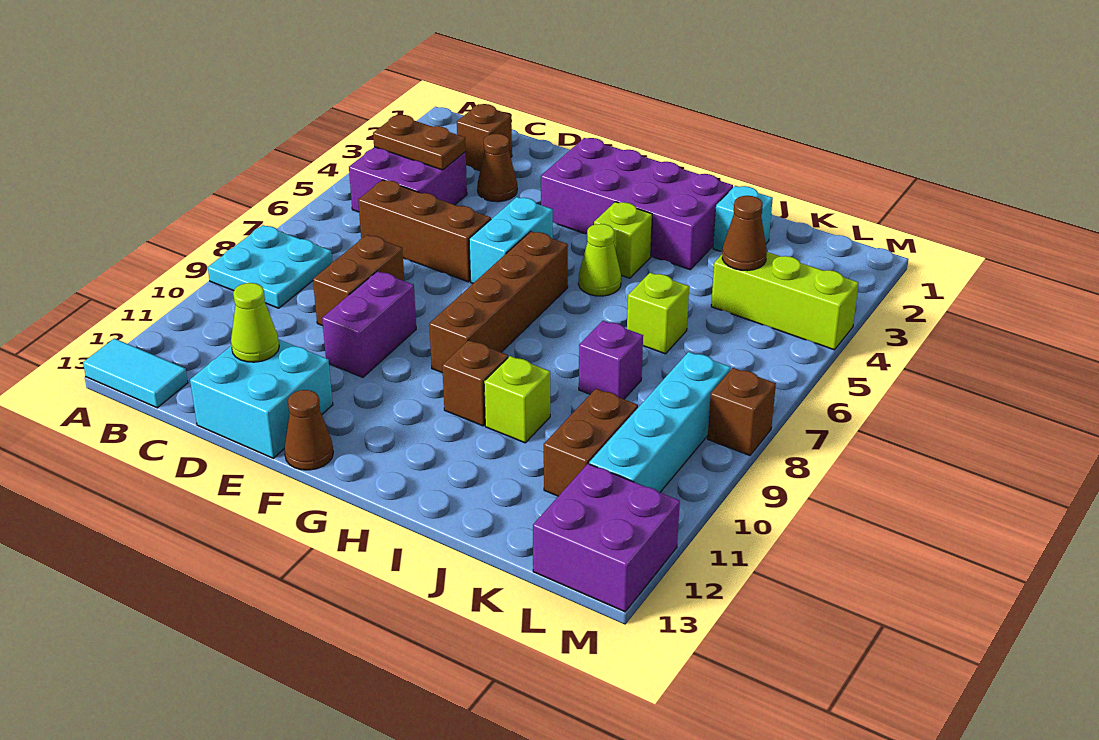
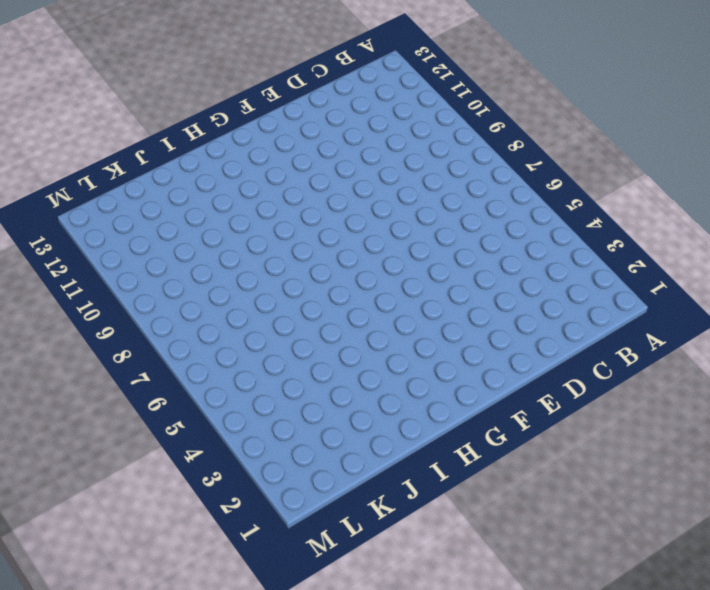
none -> cyan 2x2 plate [208,225,332,308]
none -> cyan 1x2 tile [83,339,188,408]
none -> purple 2x2 brick [349,147,467,212]

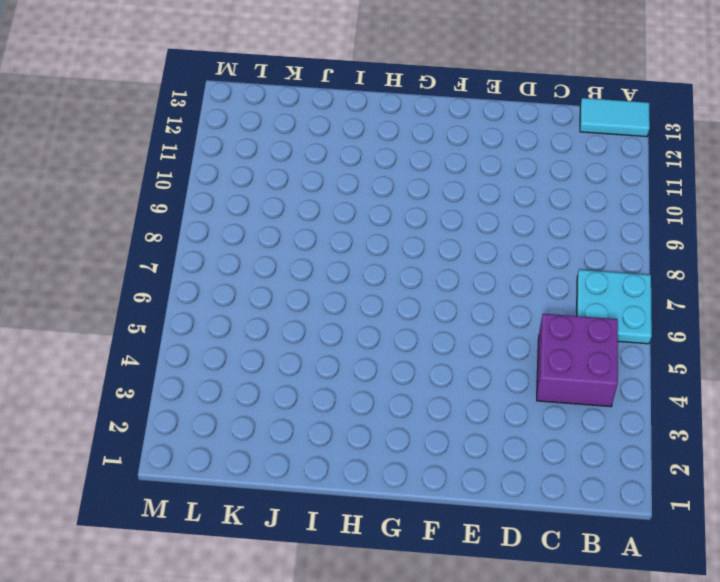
cyan 2x2 plate [577,270,652,344] -> cyan 2x2 plate moved to [208,225,332,308]
none -> brown 1x1 brick [457,104,512,171]
none -> brown 1x3 brick [358,180,491,282]
none -> brown 1x1 cone [477,134,517,202]

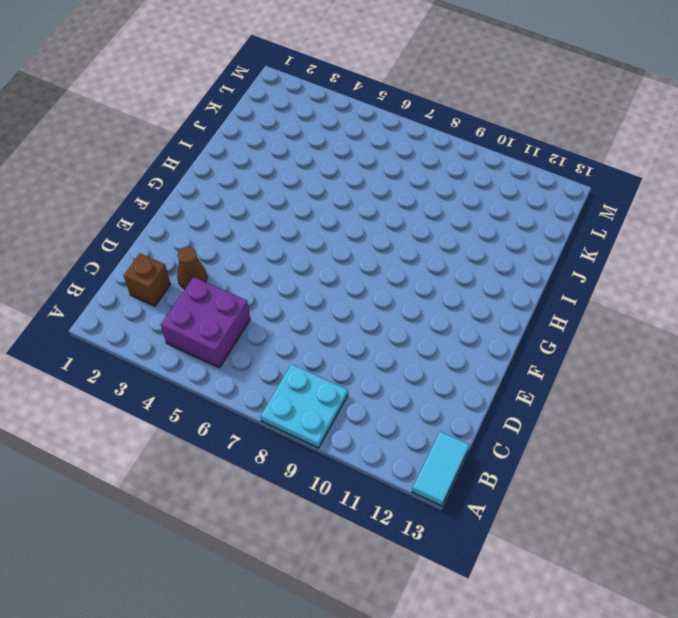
none -> brown 1x3 brick [358,180,491,282]
none -> brown 1x2 brick [313,235,404,326]
none -> cyan 2x2 brick [190,339,333,458]

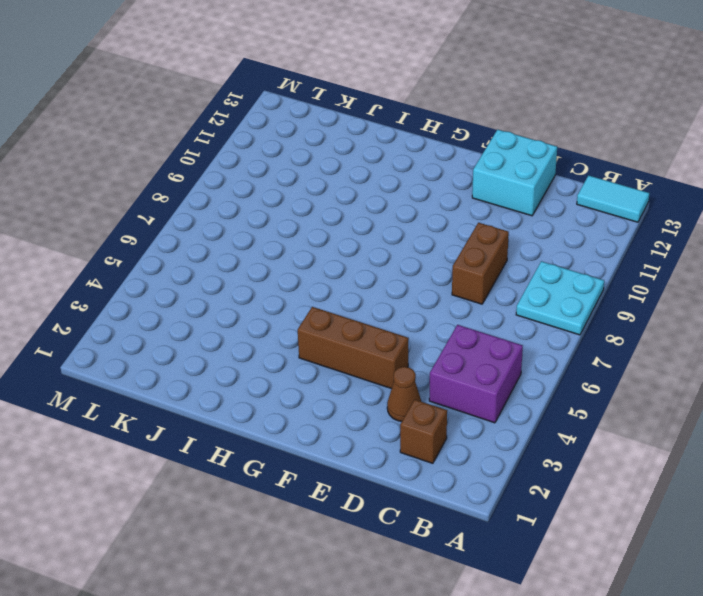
brown 1x3 brick [298,307,409,389] -> brown 1x3 brick moved to [358,180,491,282]
none -> purple 1x2 brick [322,271,416,377]
none -> purple 2x4 brick [541,138,733,269]
none -> cyan 1x2 brick [469,197,553,283]

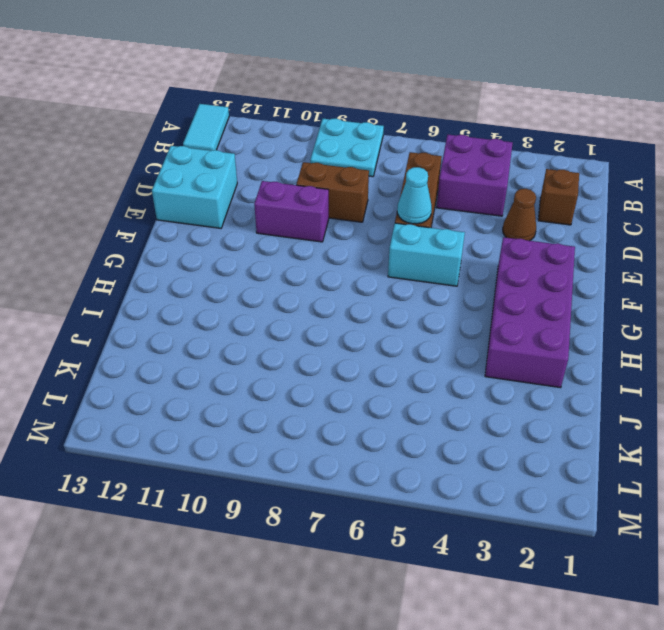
cyan 1x1 cone [397,167,432,224] -> none
none -> brown 1x1 cone [284,390,333,470]
none -> brown 1x4 brick [429,231,568,373]
none -> lime 1x1 brick [594,202,652,278]

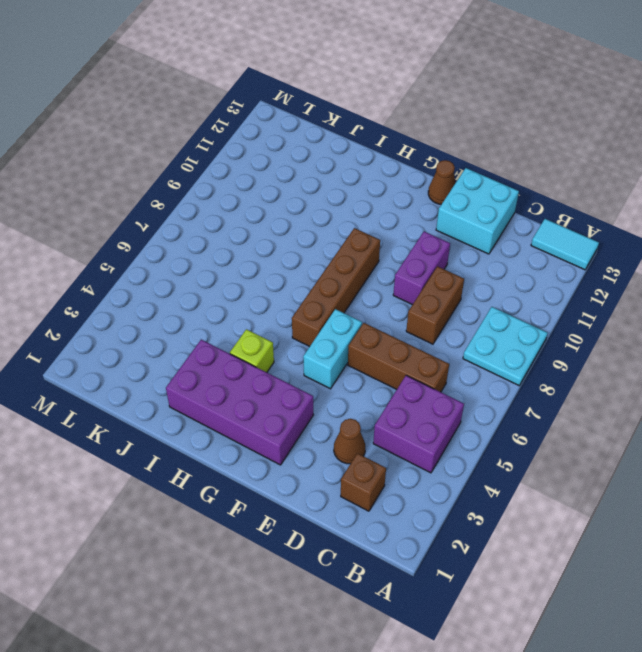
none -> lime 1x1 cone [578,224,621,296]
none -> brown 1x1 brick [442,340,508,426]
none -> lime 1x1 brick [484,356,550,443]

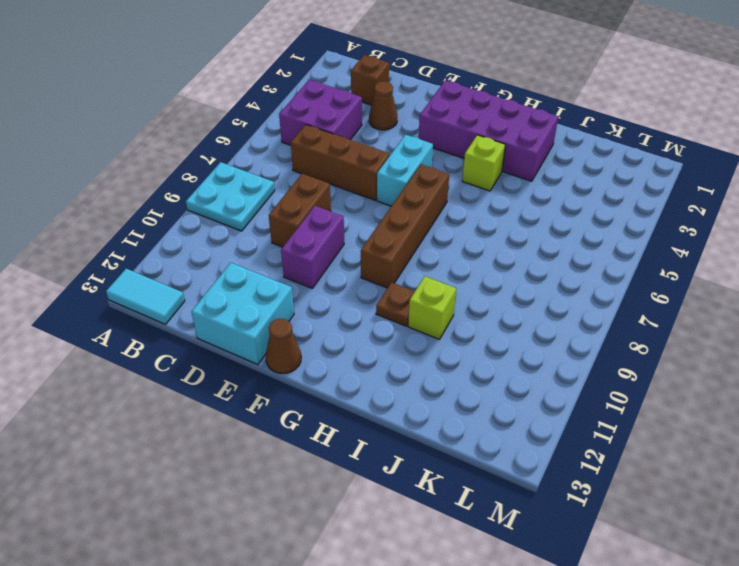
brown 1x1 plate [376,282,415,326] -> brown 1x1 brick [442,340,508,426]
none -> lime 1x1 cone [578,224,621,296]
none -> cyan 1x1 brick [713,186,773,252]
none -> lime 1x1 brick [627,273,689,354]

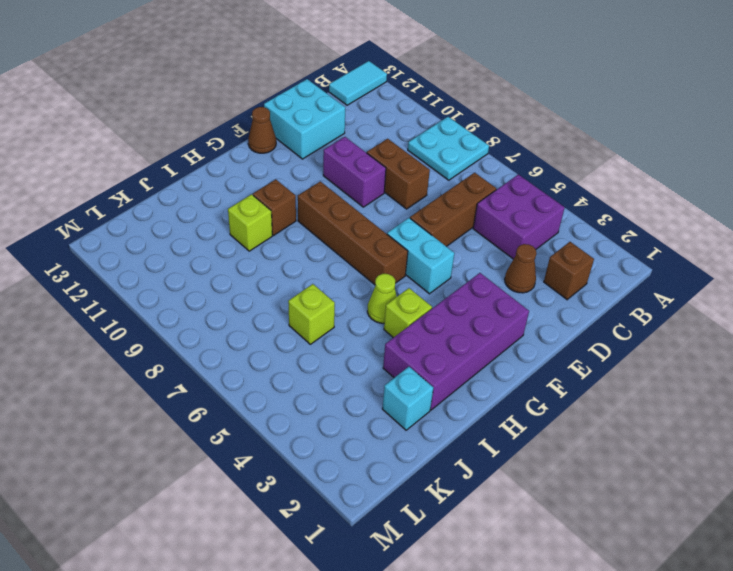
none -> purple 1x1 brick [579,321,643,399]
none -> lime 1x3 brick [711,252,859,350]
none -> brown 1x2 brick [544,389,638,496]

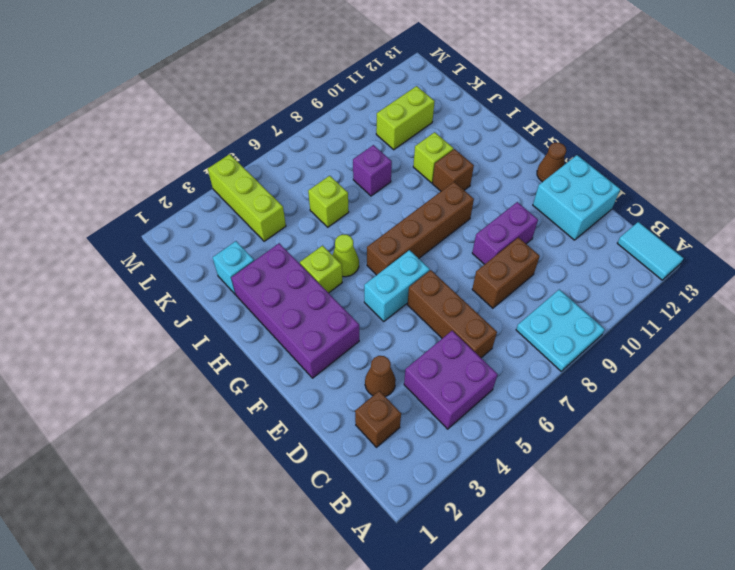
lime 1x2 brick [376,86,435,150] -> brown 1x2 brick [544,389,638,496]
none -> cyan 1x4 brick [589,352,731,492]
none -> purple 2x2 brick [533,464,680,612]
none -> brown 1x1 brick [708,368,776,455]

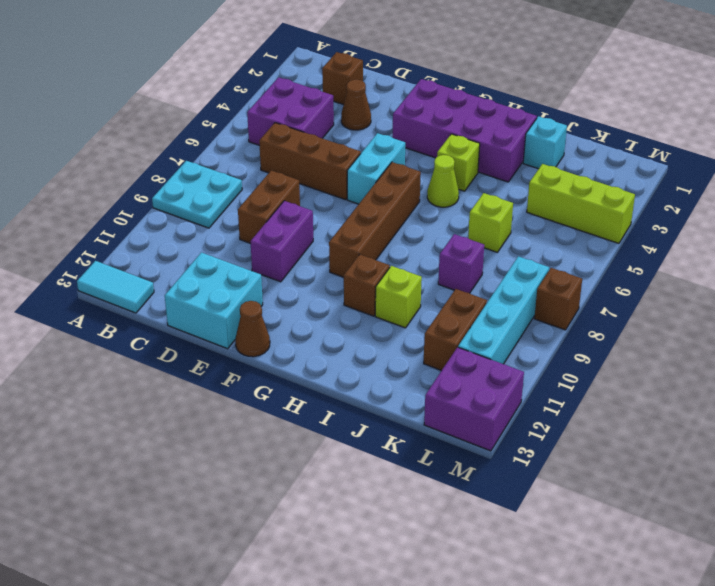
none -> brown 1x2 plate [373,115,466,170]
none -> lime 1x1 cone [231,283,279,362]
none -> brown 1x1 cone [722,196,767,271]

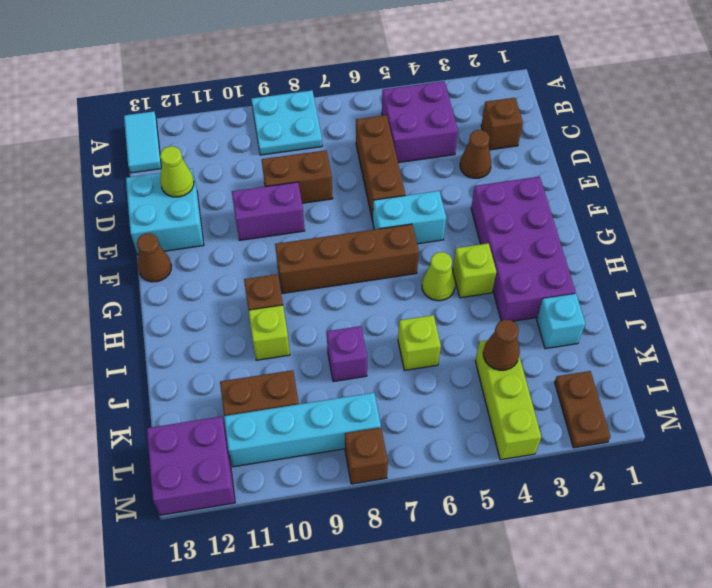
brown 1x2 plate [555,371,611,448] -> brown 1x2 plate moved to [373,115,466,170]

